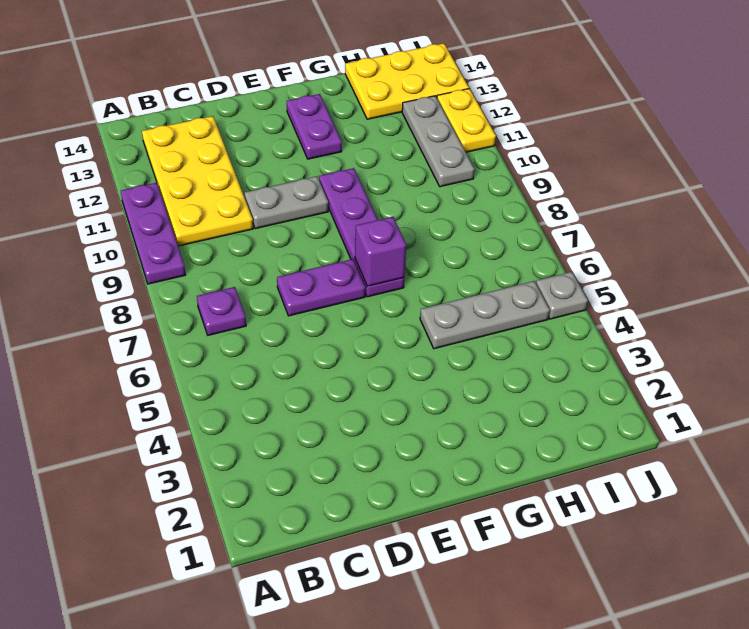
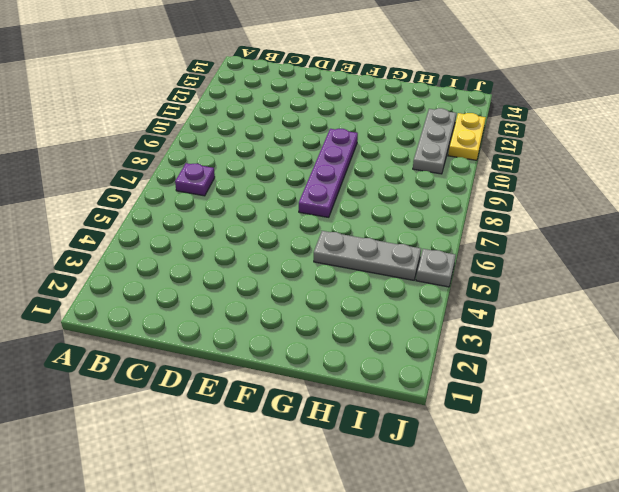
none -> purple 1x3 plate [121,183,185,284]
none -> yellow 2x4 plate [142,116,253,246]
none -> purple 1x2 plate [277,259,365,316]

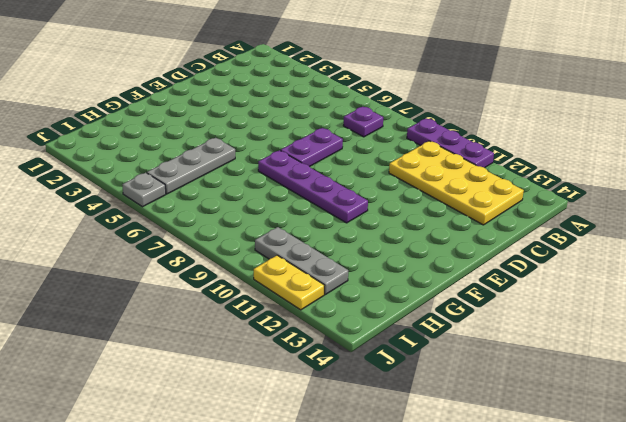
none -> grey 1x2 plate [244,176,328,229]
none -> purple 1x2 plate [287,94,342,159]
none -> yellow 2x3 plate [345,43,469,119]

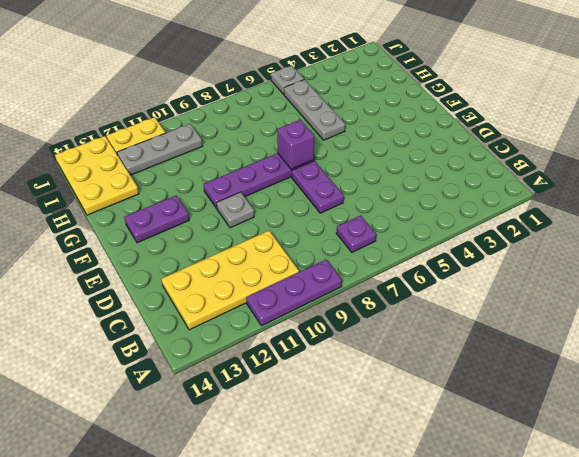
grey 1x1 plate [217,192,254,228] -> grey 1x2 plate [244,176,328,229]

